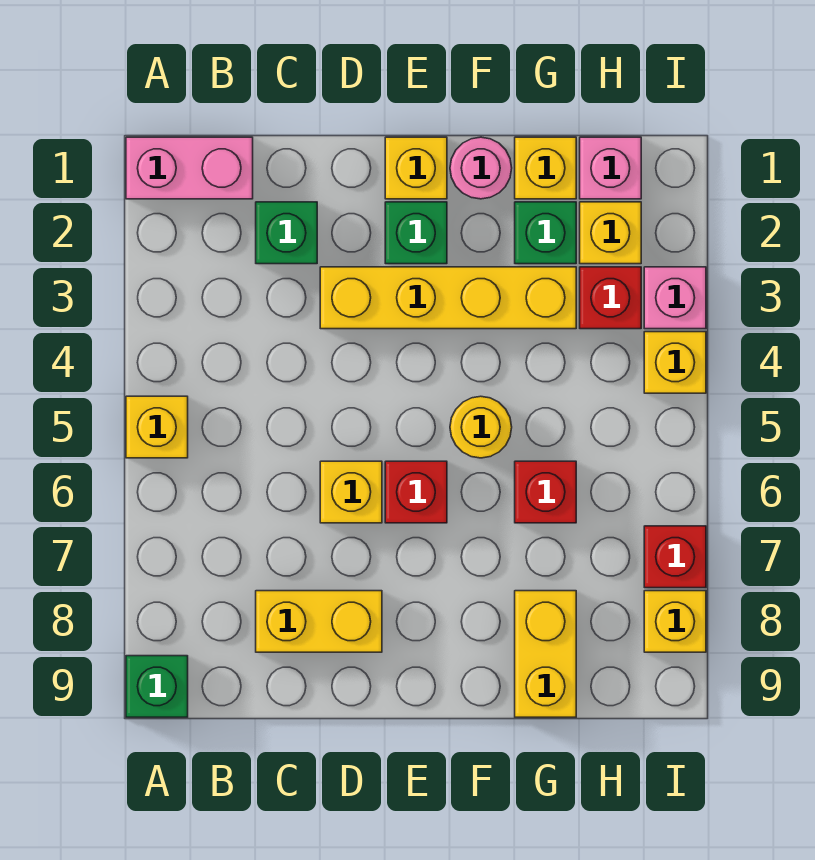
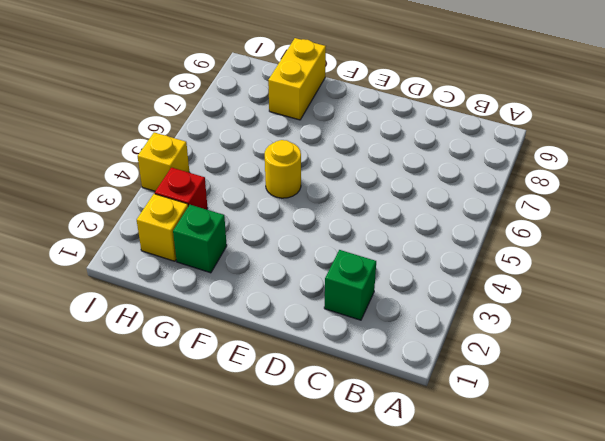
none -> pink 1x2 brick [126,137,253,199]
none -> yellow 1x1 brick [126,396,188,458]
none -> green 1x1 brick [126,656,188,717]

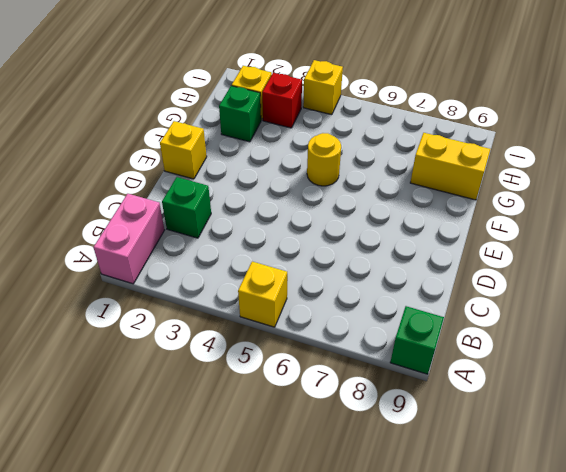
none -> yellow 1x2 brick [256,591,382,652]
none -> yellow 1x4 brick [320,267,576,329]
none -> yellow 1x1 brick [320,461,382,523]

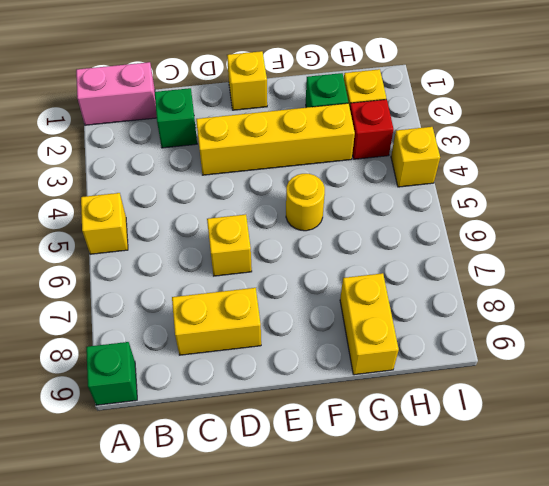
none -> green 1x1 brick [385,202,447,264]
none -> red 1x1 brick [385,461,447,523]
none -> pink 1x1 round brick [450,137,512,199]

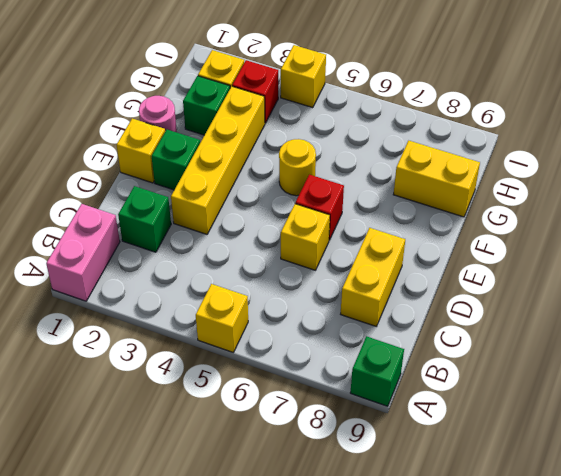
none -> yellow 1x1 brick [515,137,576,199]
none -> red 1x1 brick [515,461,576,523]
none -> pink 1x1 brick [580,137,641,199]

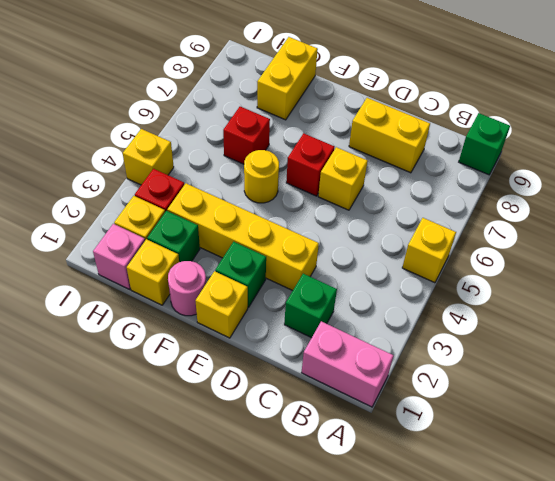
none -> pink 1x1 brick [644,267,706,329]
none -> red 1x1 brick [644,526,706,588]
none -> yellow 1x1 brick [644,591,706,652]

